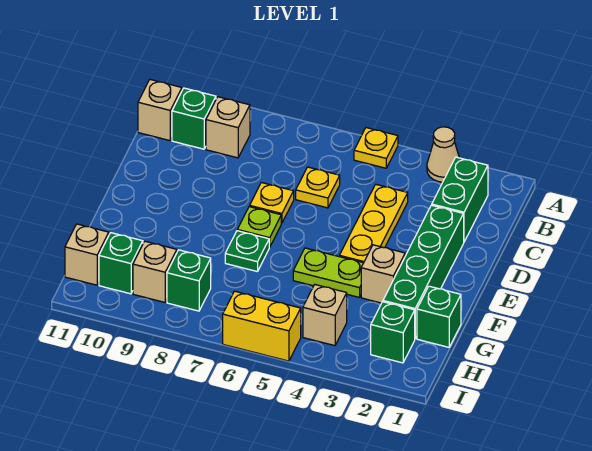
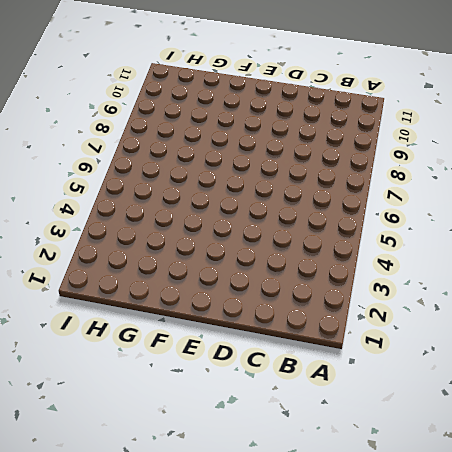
none -> tan 1x1 cone [427,127,459,182]
none -> yellow 1x1 plate [354,128,398,168]
none -> green 1x2 brick [432,157,488,242]

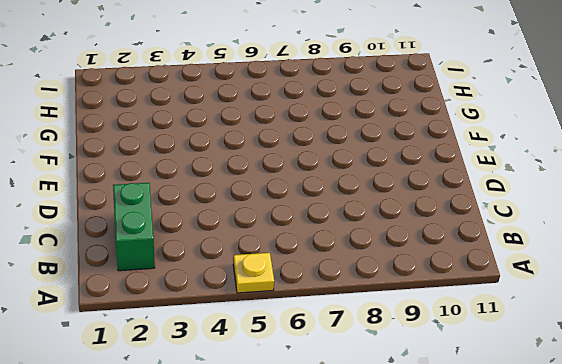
none -> tan 1x1 cone [427,127,459,182]
none -> tan 1x1 brick [206,97,250,158]
none -> green 1x1 brick [172,88,216,149]

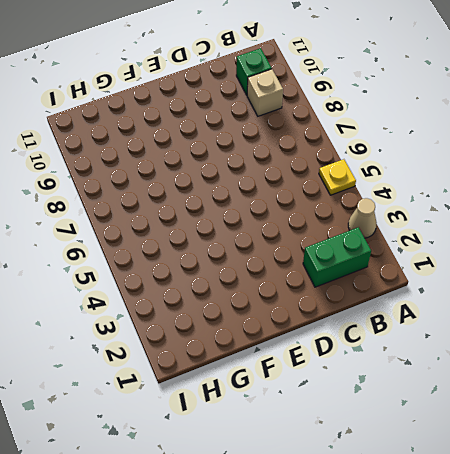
none -> tan 1x1 brick [138,80,182,141]
none -> yellow 1x3 plate [339,184,408,263]
none -> yellow 1x1 plate [296,167,340,208]

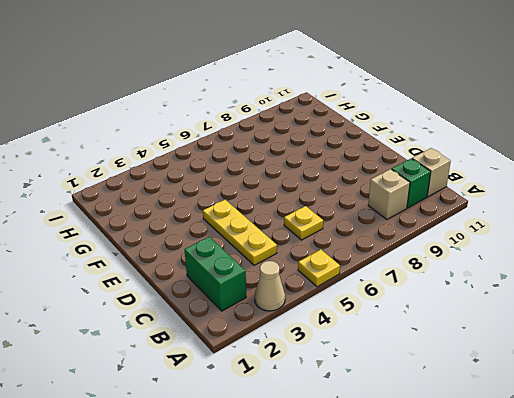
none -> green 1x4 brick [383,205,464,338]
none -> yellow 1x1 plate [250,183,294,223]
none -> lime 1x1 plate [237,207,281,247]

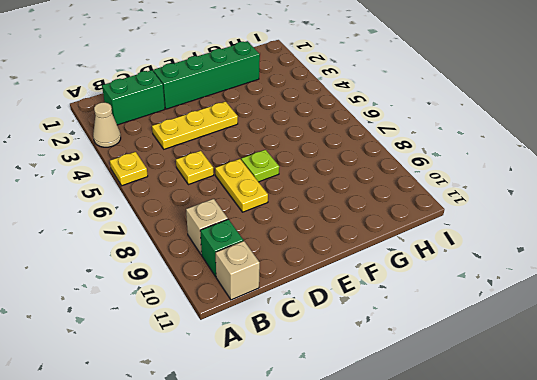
yellow 1x2 plate [215,159,268,212] -> yellow 1x1 plate [250,183,294,223]
none -> tan 1x1 brick [361,245,405,303]
none -> lime 1x2 plate [293,248,363,297]
none -> green 1x1 plate [225,231,269,272]

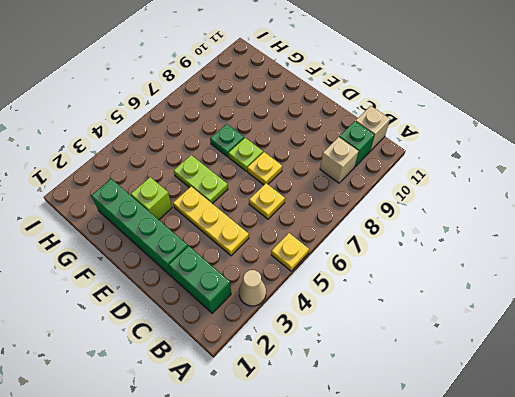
lime 1x2 plate [174,155,228,204] -> lime 1x2 plate turned to [293,248,363,297]
lime 1x1 brick [131,177,172,220] -> tan 1x1 brick [361,245,405,303]
none -> green 1x1 brick [417,286,461,347]
none -> green 1x1 brick [371,302,415,363]
none -> tan 1x1 brick [303,285,347,346]

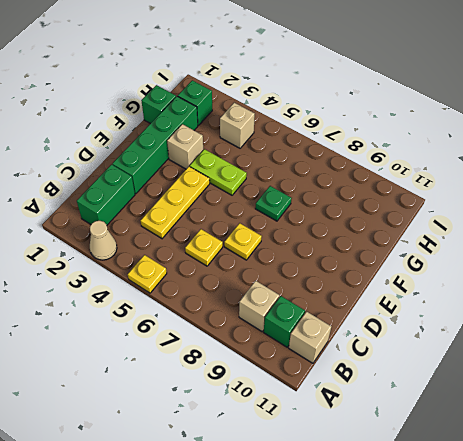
none -> lime 1x1 plate [237,207,281,247]
none -> green 1x1 brick [167,250,211,311]
none -> tan 1x1 brick [133,241,177,302]

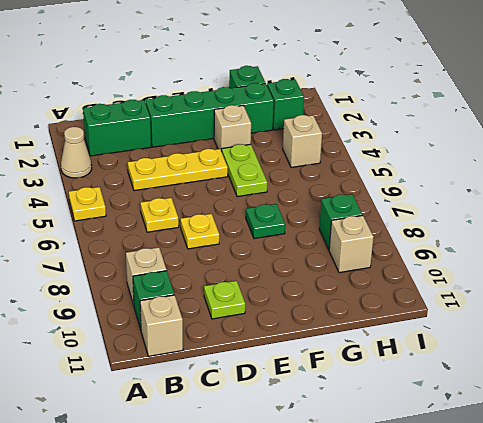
lime 1x1 plate [204,281,245,319] -> lime 1x1 plate moved to [237,207,281,247]
none -> green 1x1 brick [99,233,143,294]
none -> tan 1x1 brick [65,224,109,285]
none -> yellow 1x2 brick [223,291,301,361]

